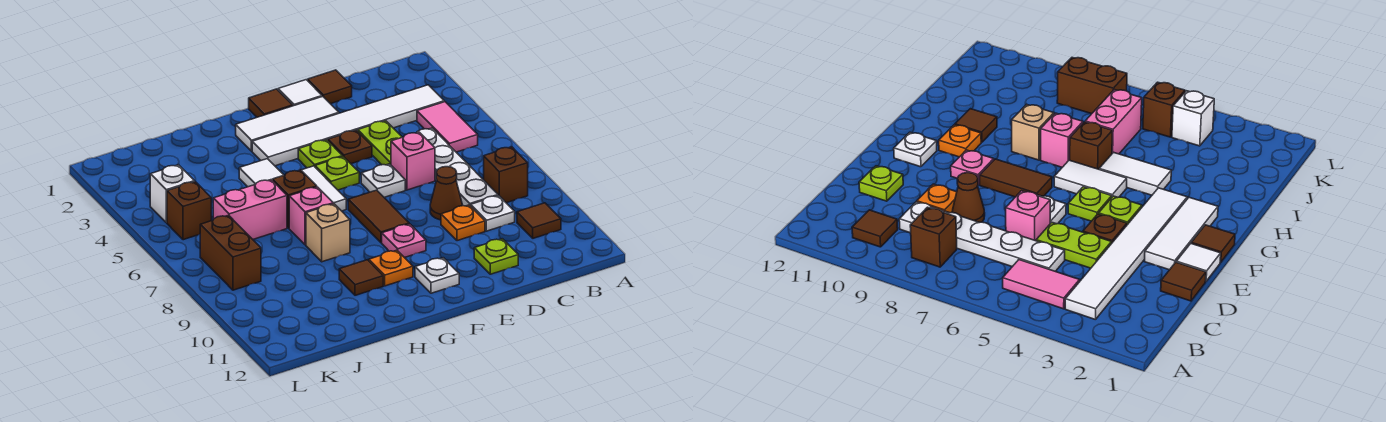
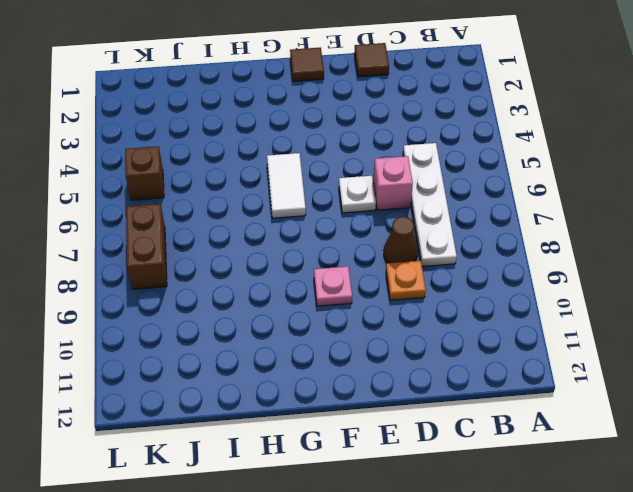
none -> white 1x6 tile [252,85,444,166]
none -> pink 1x2 tile [417,102,478,152]
none -> brown 1x1 brick [484,147,528,203]
none -> brown 1x1 tile [517,203,561,238]

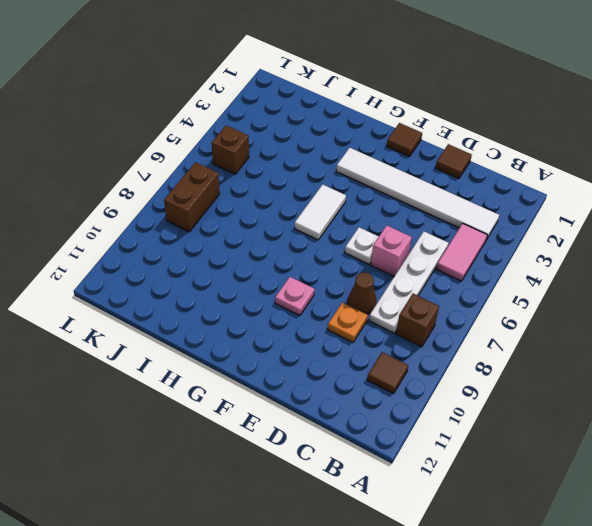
none -> white 1x1 plate [471,195,515,231]
none -> lime 1x2 plate [358,121,402,165]
none -> lime 1x1 plate [474,239,518,274]
none -> white 1x1 tile [278,80,322,106]

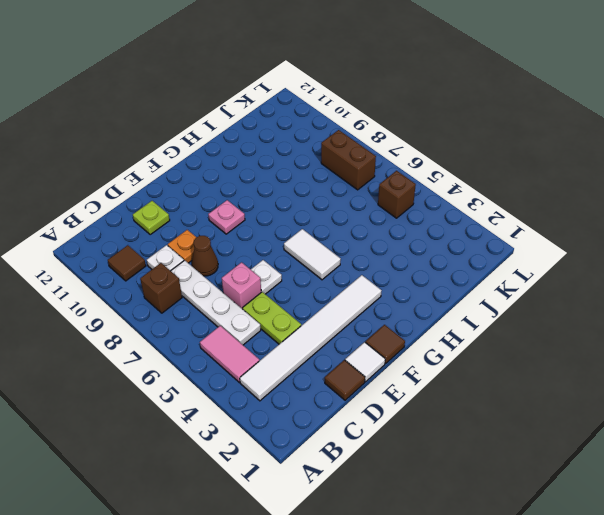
none -> white 1x3 tile [236,97,339,151]
none -> brown 1x1 plate [328,130,372,164]
none -> lime 1x1 plate [298,140,343,168]
none -> lime 1x1 plate [315,157,359,190]

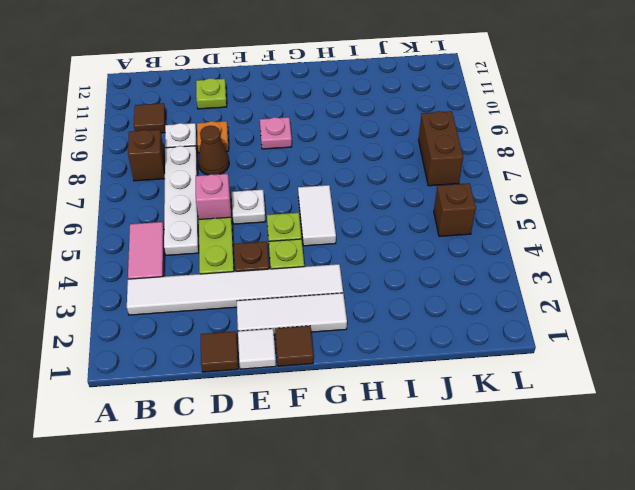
none -> brown 1x2 tile [348,190,409,243]
none -> white 1x1 plate [415,258,459,293]
none -> orange 1x1 plate [369,250,413,286]
none -> white 1x2 tile [239,159,283,187]

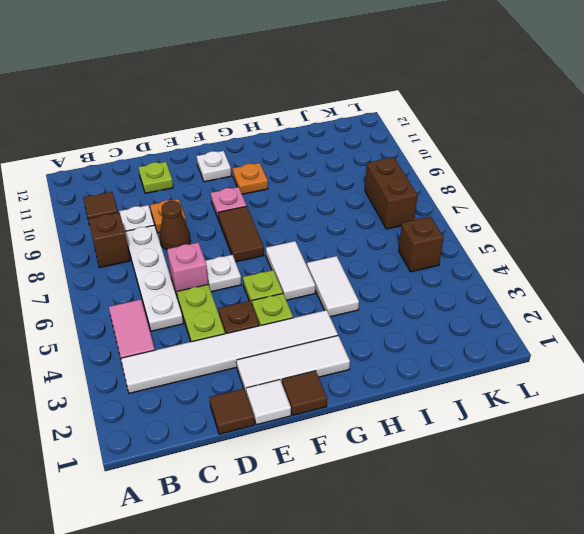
none -> brown 1x1 brick [273,170,317,228]
none -> pink 1x1 brick [289,187,333,245]
none -> tan 1x1 brick [306,204,350,262]
none -> brown 1x1 tile [339,260,383,295]

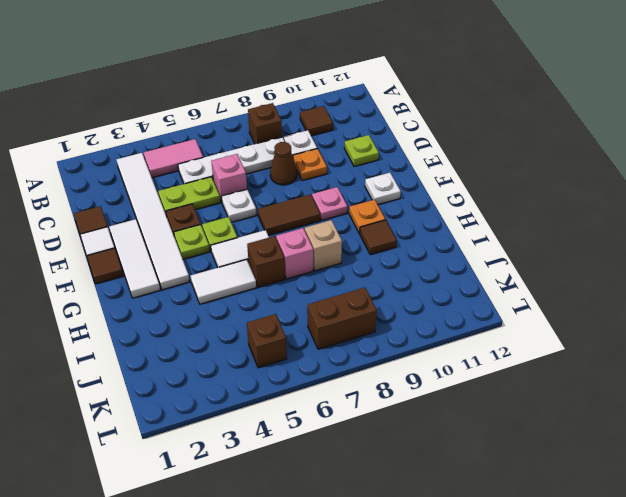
none -> pink 1x2 brick [213,180,287,239]
none -> white 1x1 brick [150,165,195,223]

